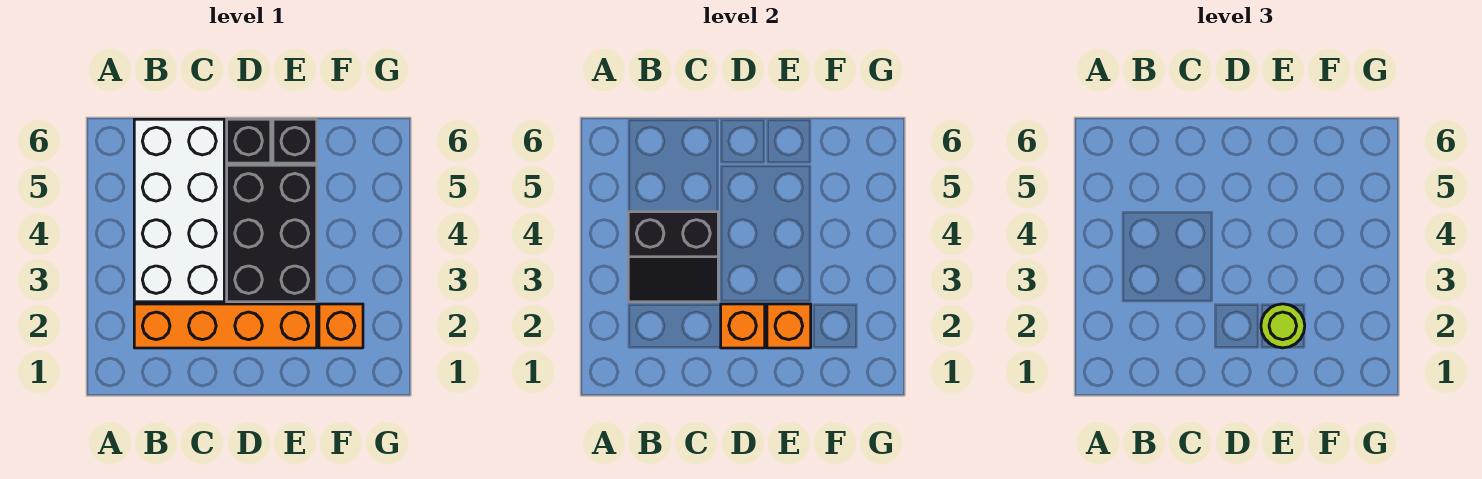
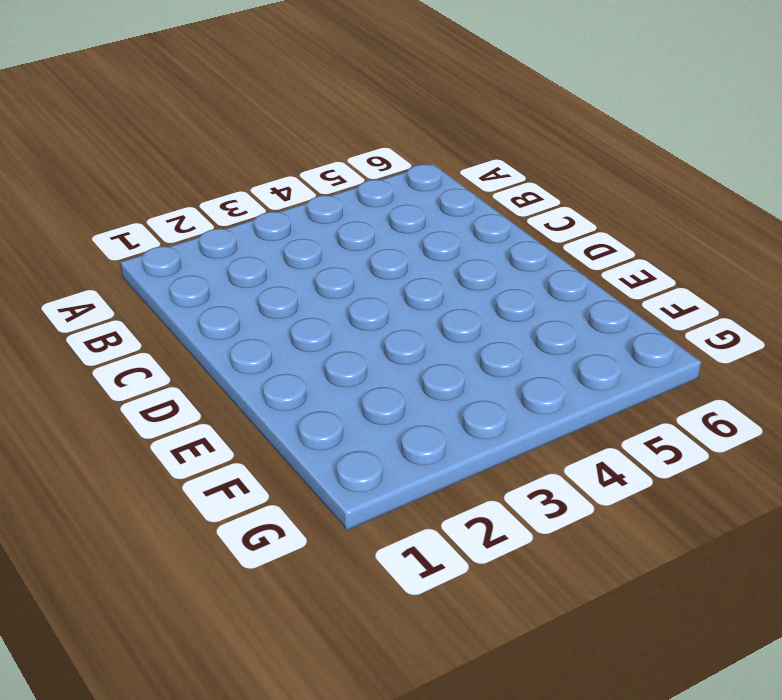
none -> orange 1x4 brick [134,304,317,348]
none -> white 2x4 brick [134,119,224,302]

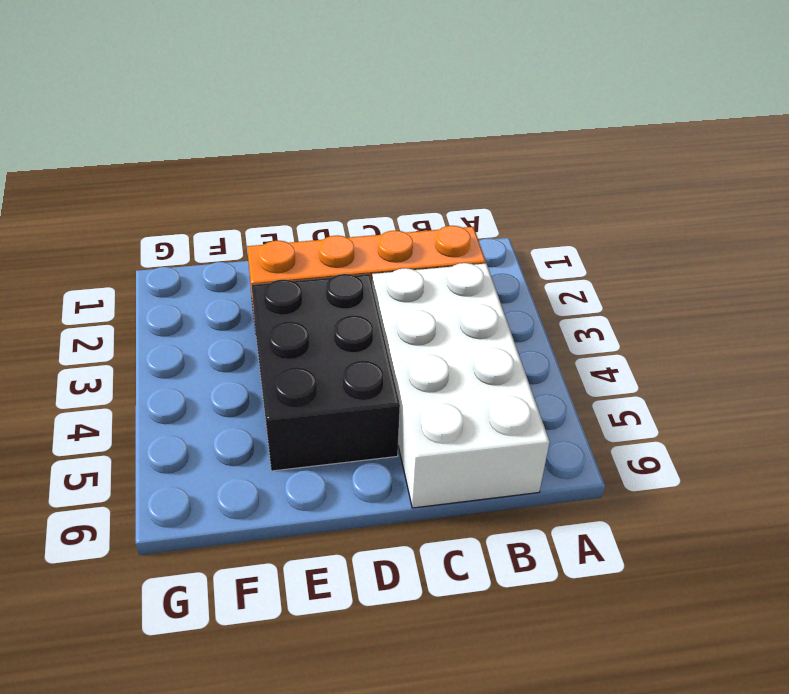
none -> black 1x1 brick [227,119,271,163]
none -> black 1x1 brick [273,119,317,163]

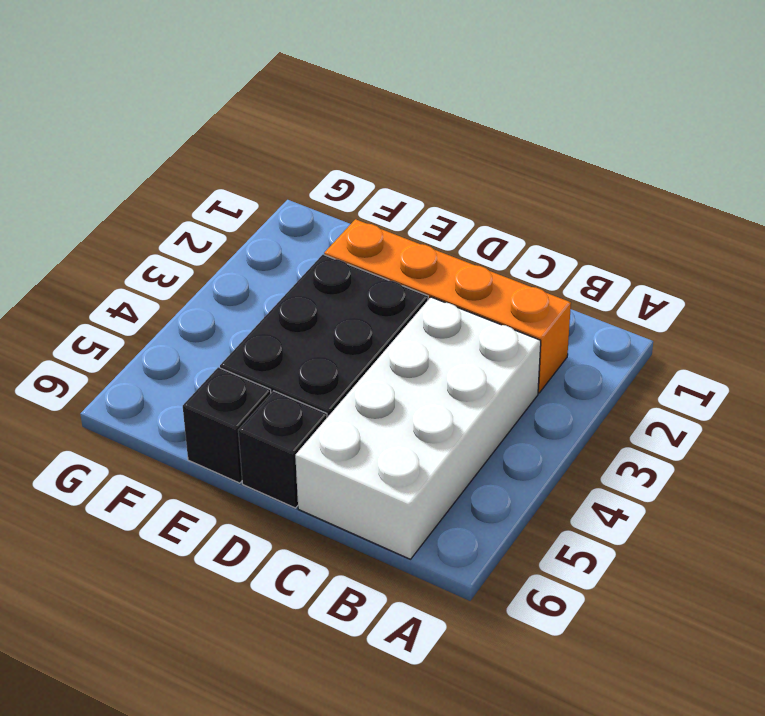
none -> orange 1x1 brick [319,304,363,348]
none -> black 2x2 slope [628,212,718,302]

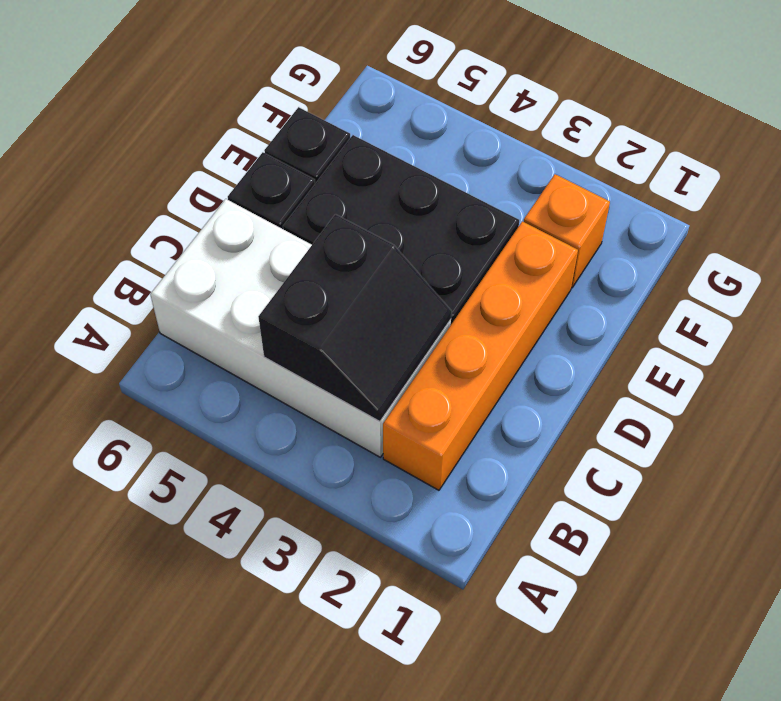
none -> orange 1x1 brick [721,304,765,348]
none -> orange 1x1 brick [767,304,811,348]

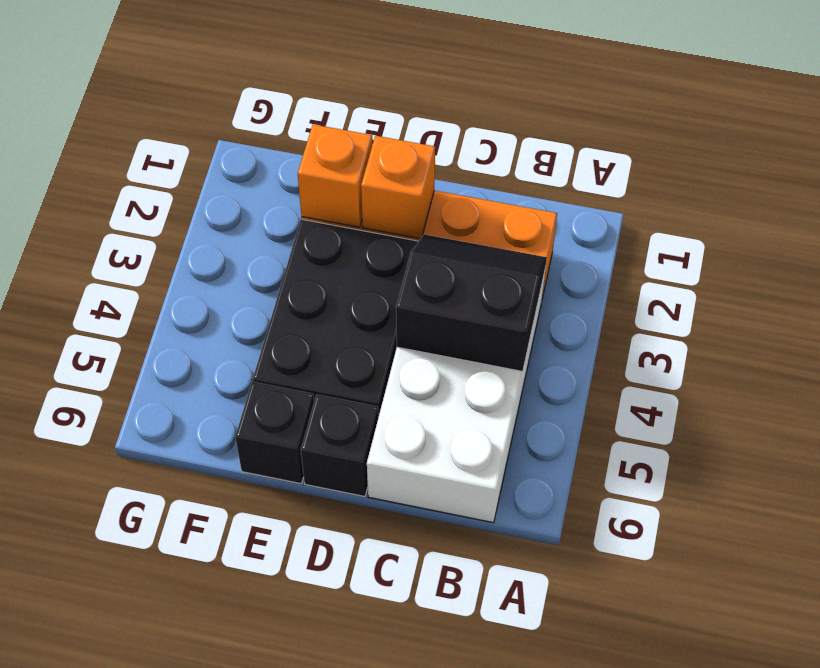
none -> orange 1x1 brick [319,304,363,348]
none -> lime 1x1 round brick [1261,304,1305,348]

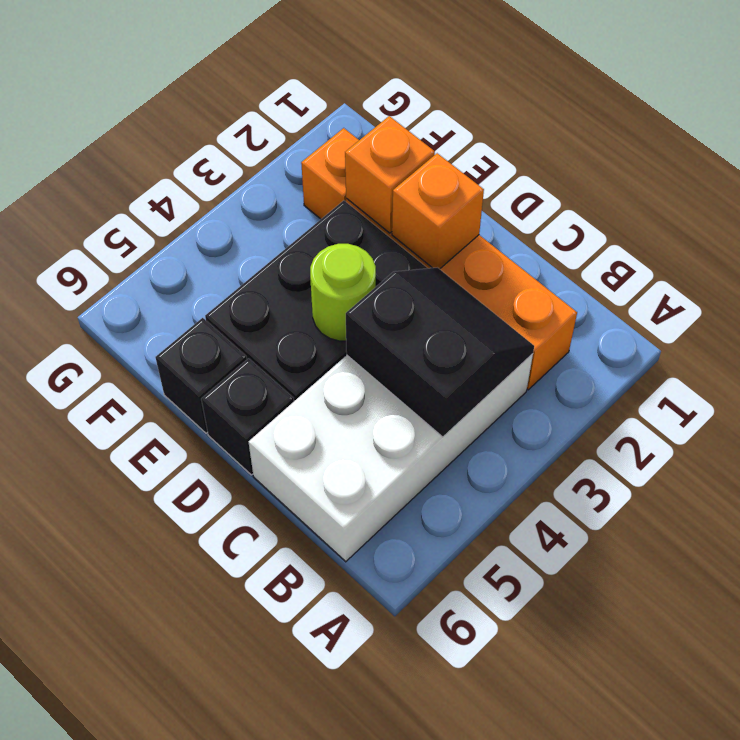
lime 1x1 round brick [310,244,376,341] -> lime 1x1 round brick moved to [1261,304,1305,348]

